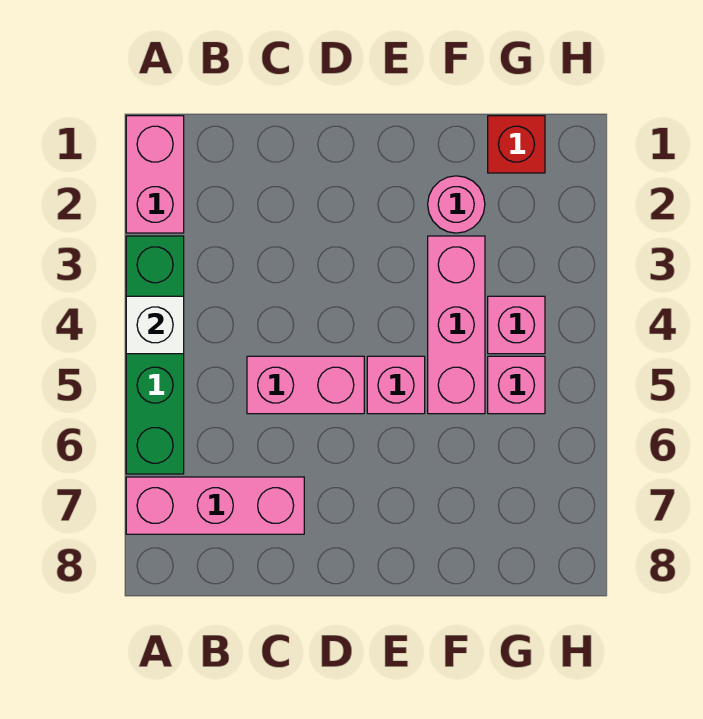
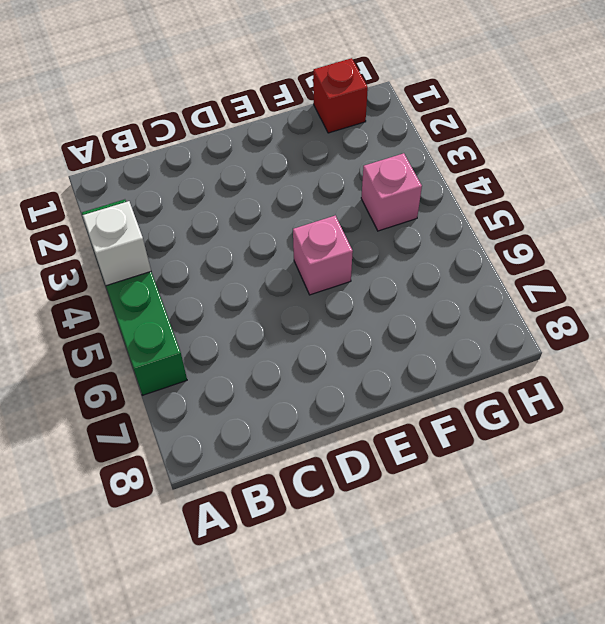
none -> pink 1x2 brick [126,116,184,233]
none -> pink 1x3 brick [126,477,304,534]

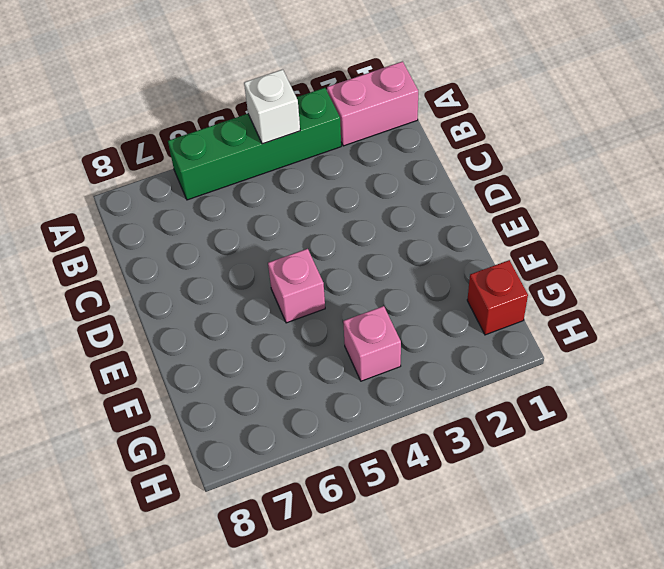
none -> pink 1x3 brick [126,477,304,534]
none -> pink 1x2 brick [247,356,364,414]

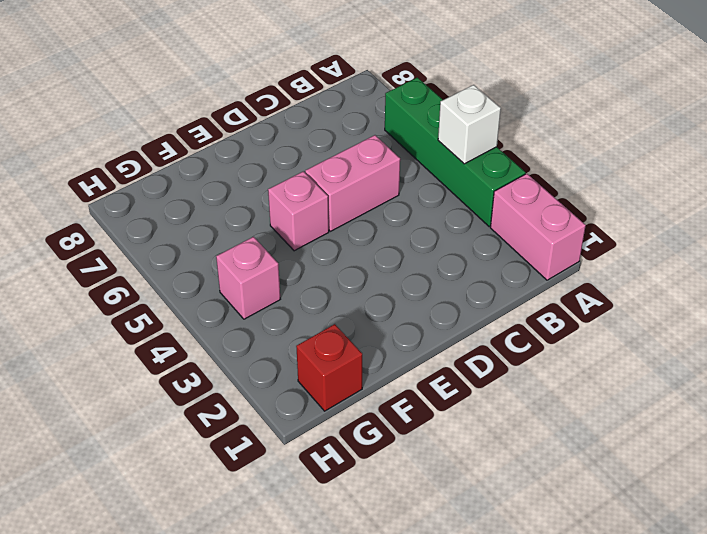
none -> pink 1x3 brick [126,477,304,534]
none -> pink 1x1 round brick [428,176,485,233]

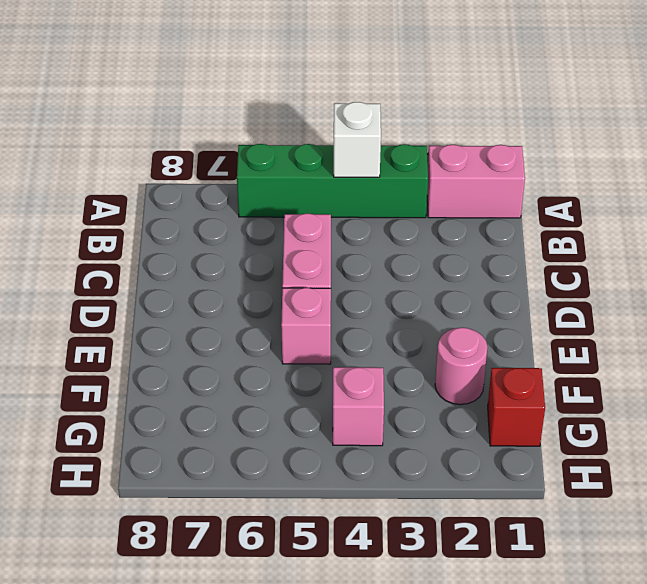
none -> pink 1x3 brick [126,477,304,534]
none -> pink 1x3 brick [428,236,485,414]

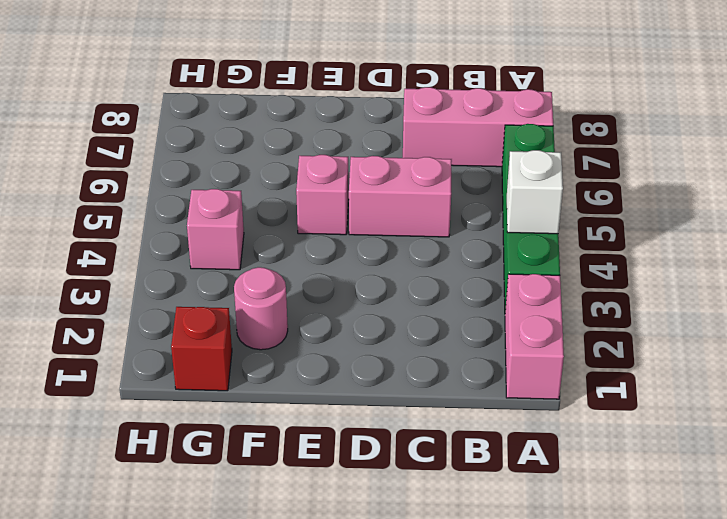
none -> pink 1x3 brick [428,236,485,414]
none -> pink 1x1 brick [488,356,545,414]

